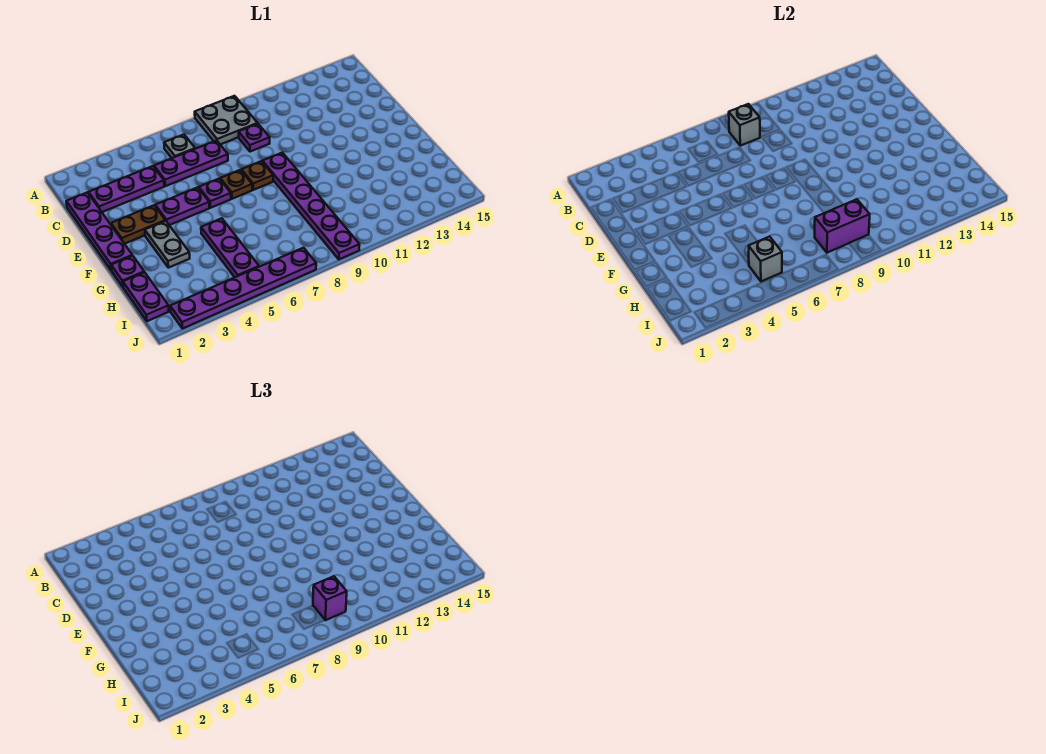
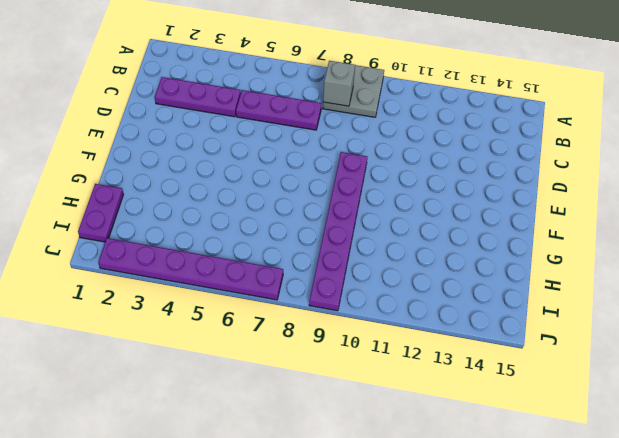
none -> grey 1x1 plate [164,135,195,158]
none -> purple 1x4 plate [66,192,132,270]
none -> purple 1x1 plate [239,124,270,152]

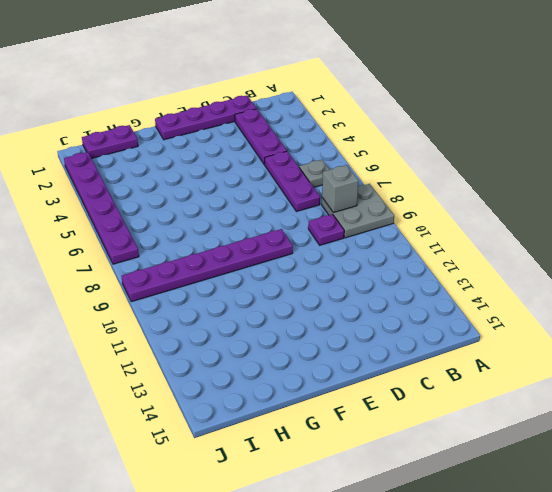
none -> brown 1x2 plate [111,205,165,244]
none -> purple 1x2 plate [155,187,209,225]
none -> purple 1x1 plate [199,179,231,208]

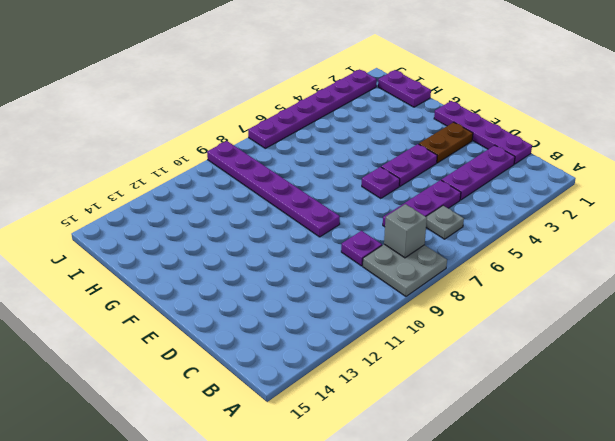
none -> brown 1x1 plate [220,170,252,199]
none -> brown 1x1 plate [242,161,273,190]
none -> grey 1x2 plate [145,221,190,268]

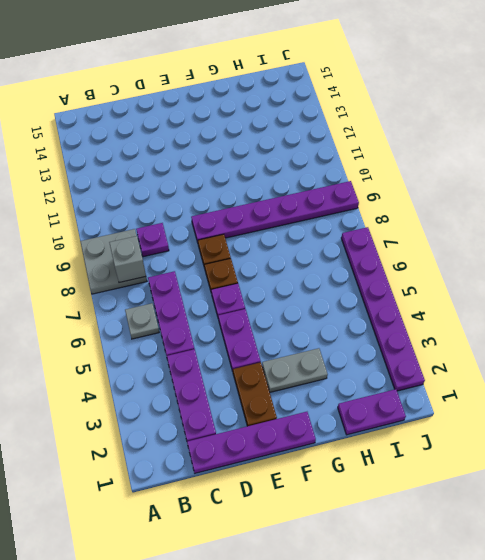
none -> purple 1x1 plate [111,256,144,287]
none -> purple 1x3 plate [201,218,259,277]
none -> grey 1x1 brick [749,236,782,281]

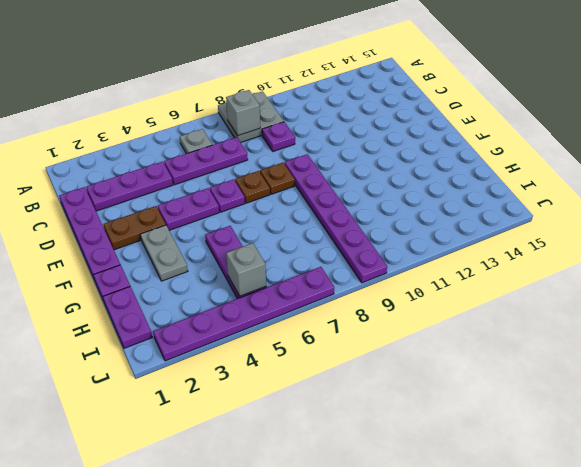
none -> purple 1x2 brick [815,199,870,253]
none -> purple 1x1 brick [313,576,347,620]

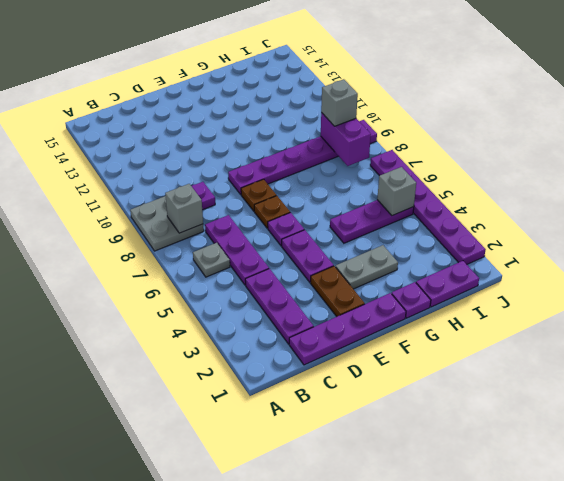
grey 1x1 brick [321,79,358,126] -> purple 1x1 brick [313,576,347,620]

